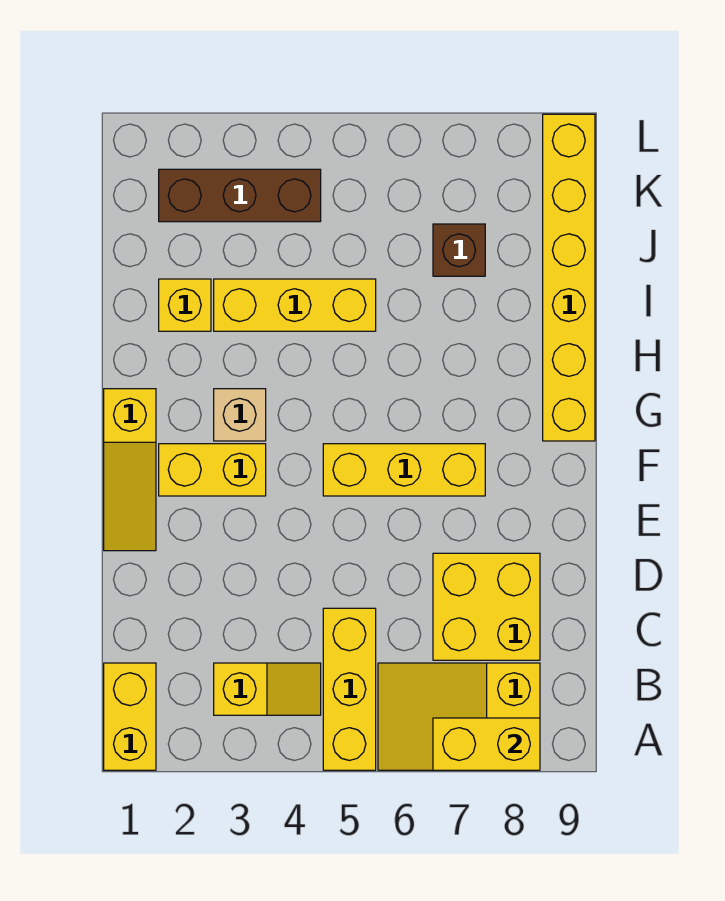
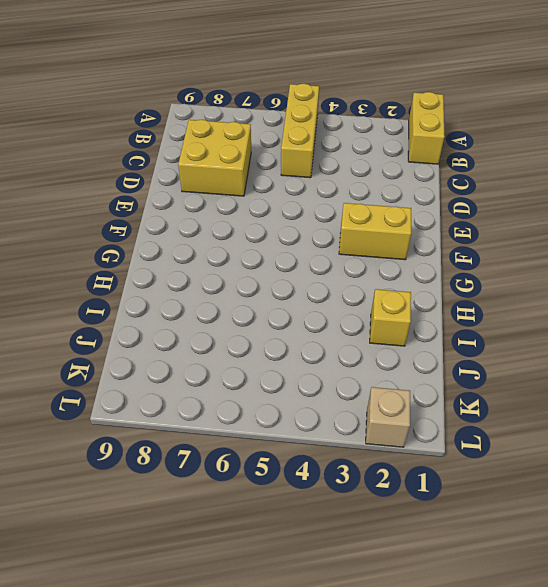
tan 1x1 brick [366,387,410,447] -> tan 1x1 brick moved to [214,389,266,441]
none -> yellow 2x3 slope [378,663,540,770]
none -> yellow 1x2 slope [214,663,321,715]
none -> yellow 1x3 slope [104,389,156,551]

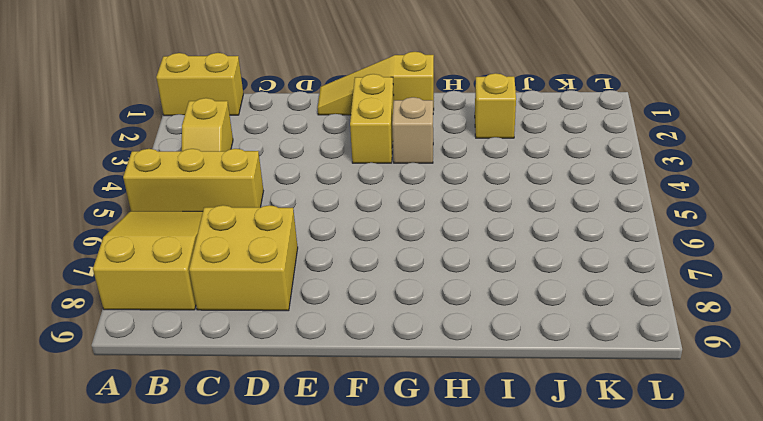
none -> yellow 1x3 brick [323,444,485,496]
none -> yellow 1x6 brick [543,114,595,441]
none -> yellow 1x3 brick [214,279,376,331]

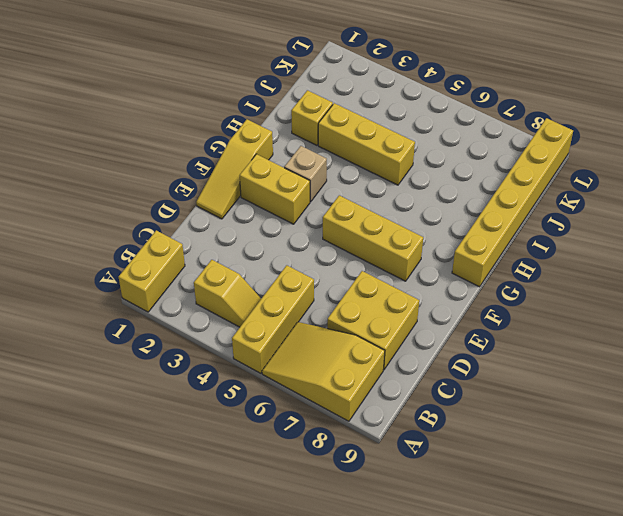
none -> brown 1x1 brick [433,224,485,276]
none -> brown 1x3 brick [159,169,321,222]
none -> yellow 1x2 brick [433,718,540,770]

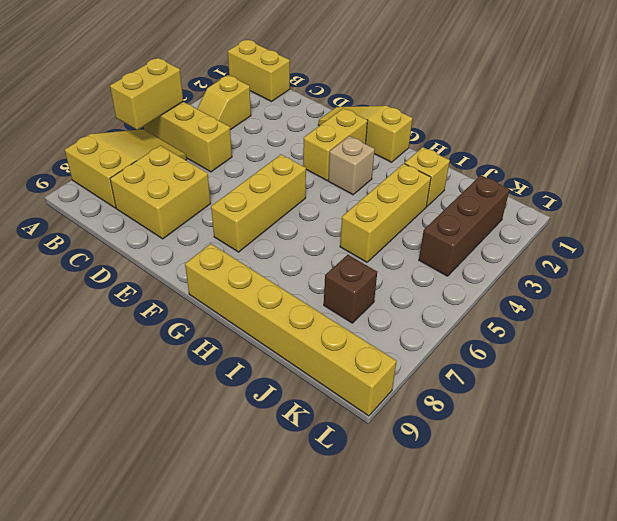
yellow 1x2 brick [110,58,183,130] -> yellow 1x2 brick moved to [433,718,540,770]

